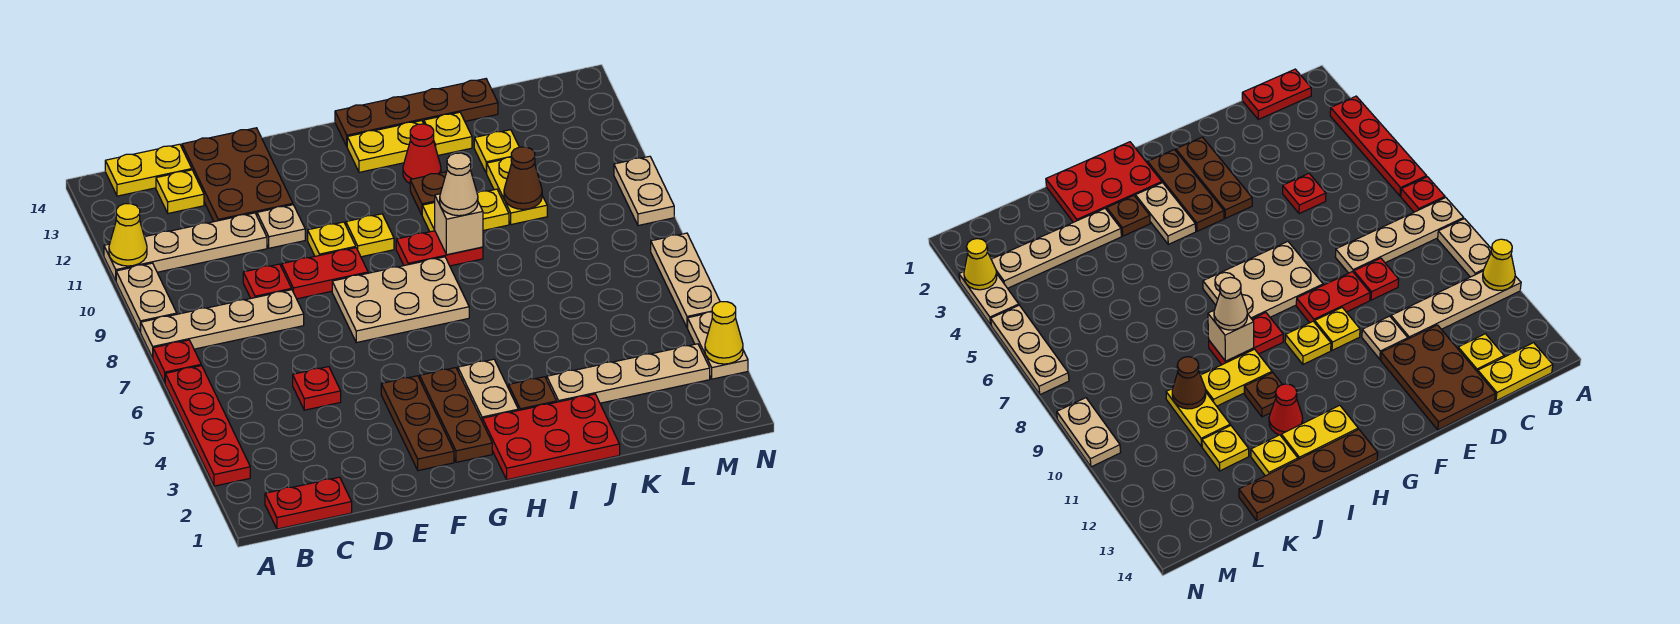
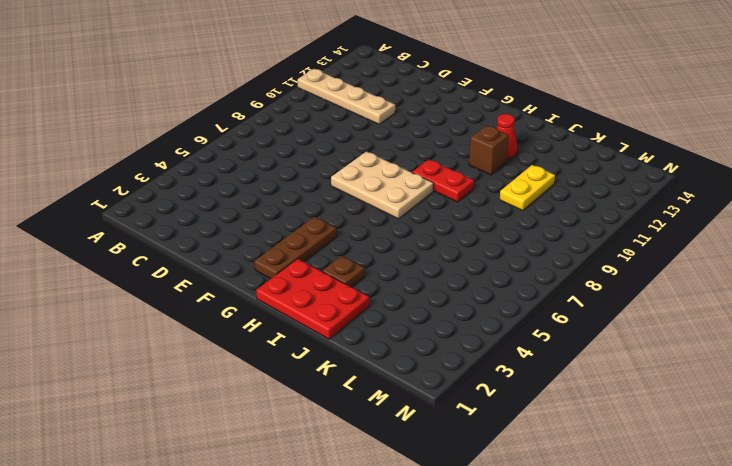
brown 1x1 brick [469,125,509,175] -> brown 1x1 plate [410,172,446,215]
none -> red 1x4 plate [165,366,250,486]
none -> red 1x1 plate [153,340,201,383]
none -> tan 1x4 plate [141,290,304,358]
none -> tan 1x2 plate [116,263,177,332]

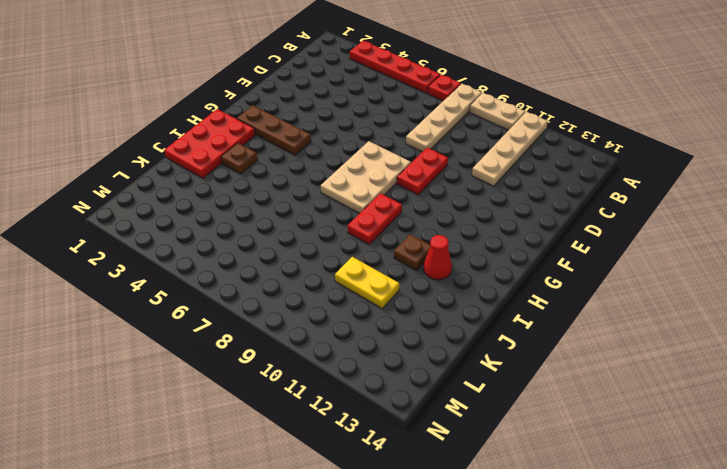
none -> red 1x2 plate [265,477,352,529]
none -> yellow 1x2 plate [105,144,192,196]
none -> yellow 1x1 plate [156,170,204,213]
none -> red 1x1 plate [293,367,341,410]

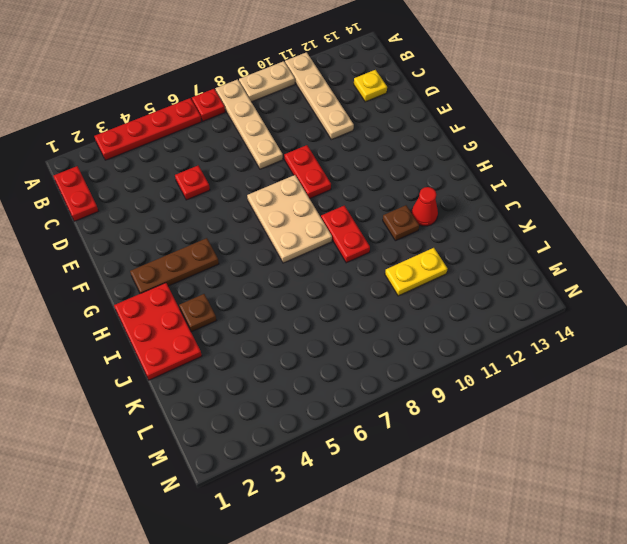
none -> yellow 1x2 plate [105,144,192,196]
none -> red 1x1 plate [243,264,292,298]
none -> brown 2x3 plate [182,128,293,222]
none -> tan 1x1 plate [257,205,305,248]

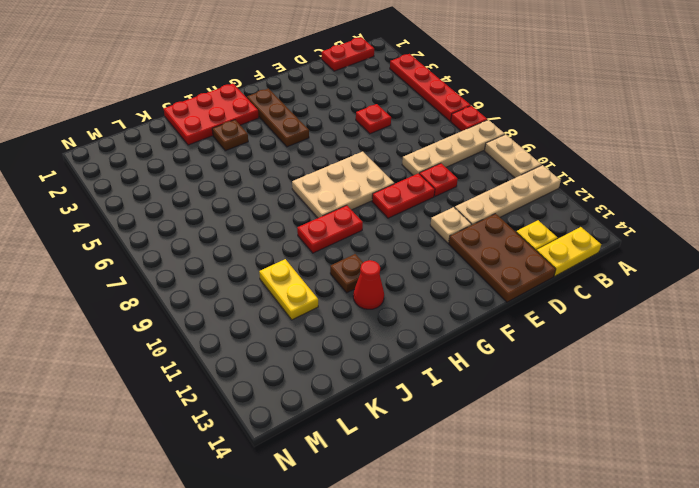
none -> brown 1x3 plate [381,376,454,471]
none -> yellow 1x1 plate [308,222,356,256]
none -> yellow 1x1 plate [346,214,394,257]
none -> tan 1x2 plate [458,359,518,422]

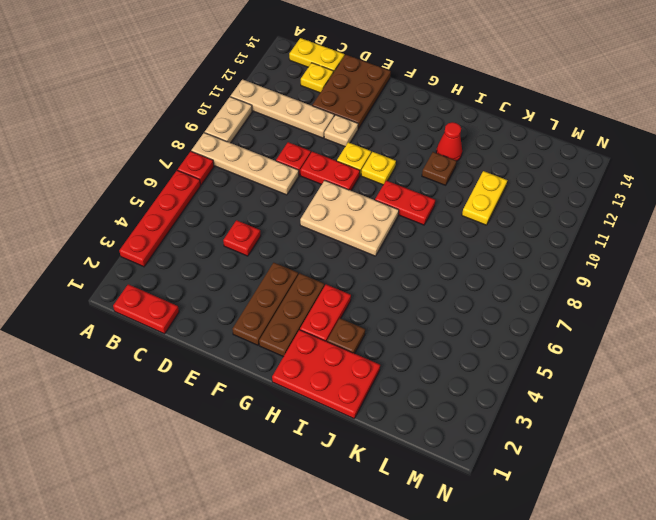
red 1x2 plate [300,285,351,341] -> tan 1x2 plate [458,359,518,422]
none -> yellow 1x2 plate [347,121,424,172]
none -> brown 1x4 plate [335,79,498,146]
none -> yellow 1x2 plate [422,189,509,232]
none -> tan 1x4 plate [547,344,710,403]

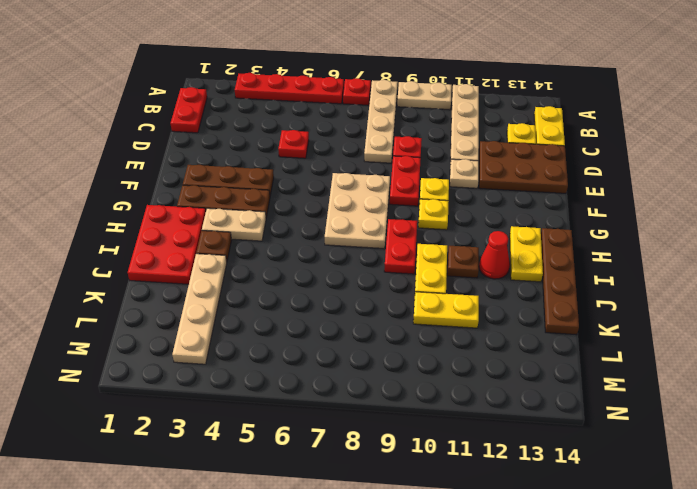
none -> yellow 1x1 plate [424,112,472,155]
none -> yellow 1x1 plate [474,130,519,173]
none -> tan 1x2 plate [688,312,748,379]
none -> tan 1x3 plate [651,233,720,328]

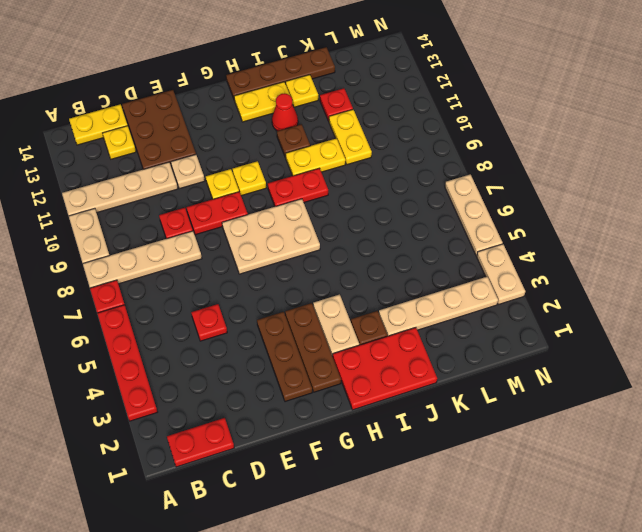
red 1x1 plate [320,88,353,121] -> yellow 1x1 plate [474,130,519,173]
none -> tan 1x2 plate [614,156,674,225]
none -> yellow 1x1 cone [109,204,147,266]
none -> tan 1x1 brick [434,194,483,255]
none -> brown 1x1 cone [504,147,542,209]

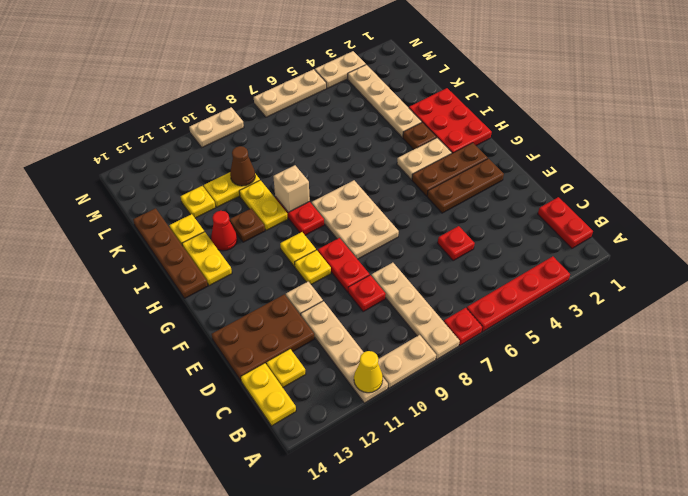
none -> yellow 1x1 cone [705,302,743,364]
none -> tan 1x1 cone [440,153,478,216]

